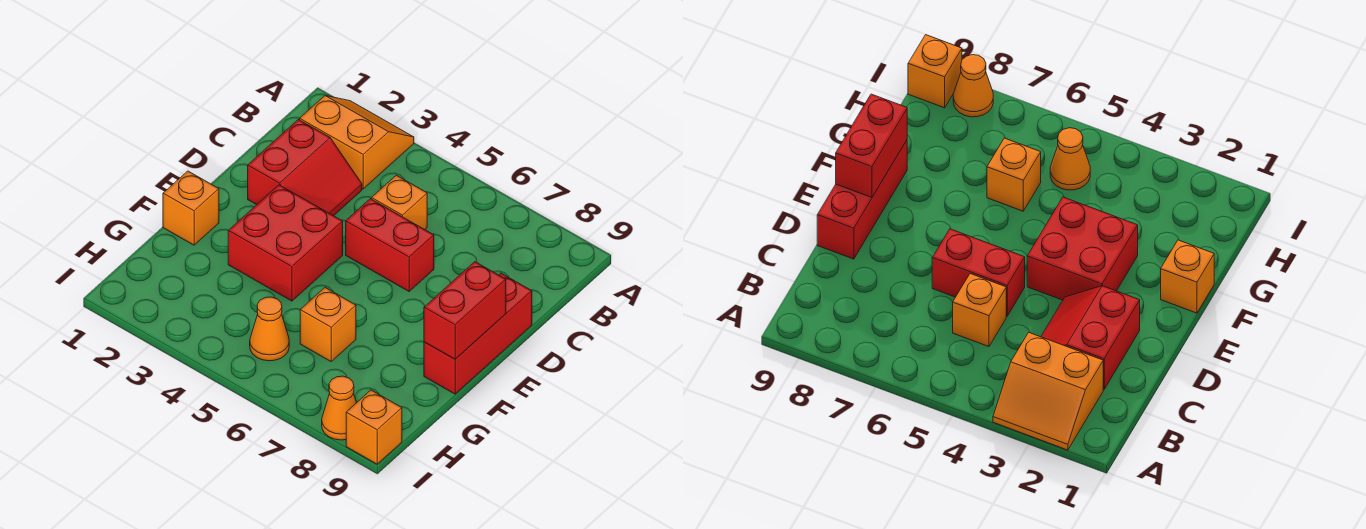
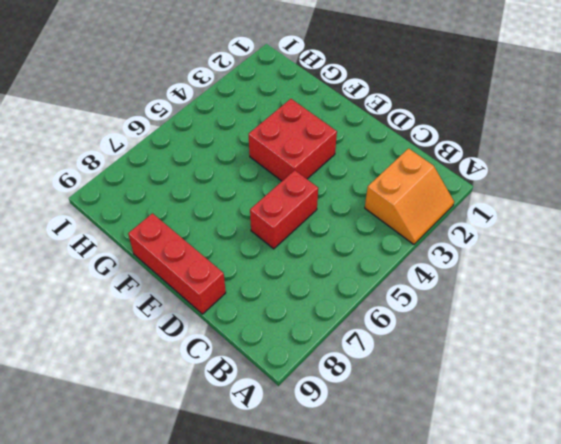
none -> red 2x2 slope [248,120,362,216]
none -> orange 1x1 brick [372,175,427,230]
none -> orange 1x1 brick [163,171,219,245]

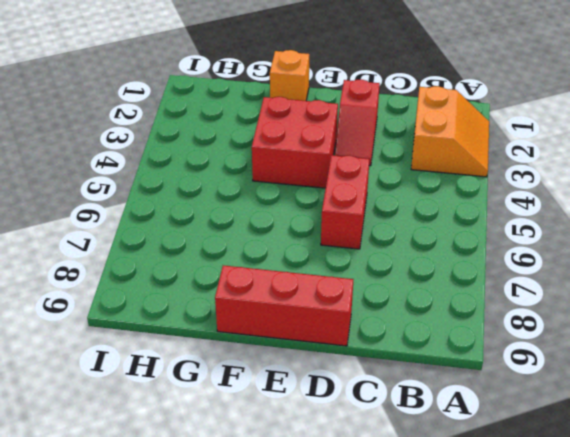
red 1x2 slope [335,79,380,166] -> red 2x2 slope [248,120,362,216]
none -> orange 1x1 brick [372,175,427,230]
none -> orange 1x1 brick [300,288,356,361]
none -> orange 1x1 cone [250,297,289,361]

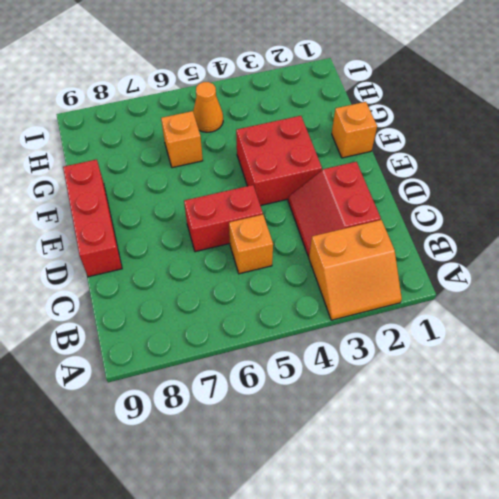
none -> orange 1x1 cone [322,376,356,440]
none -> orange 1x1 brick [346,390,402,464]
none -> red 1x2 brick [424,262,506,359]

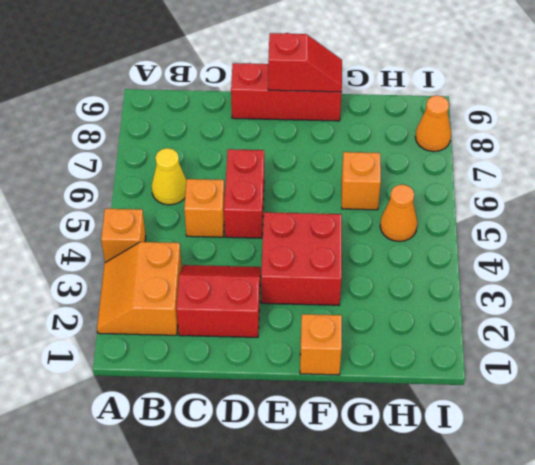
orange 1x1 brick [101,209,146,263] -> orange 1x1 brick moved to [346,390,402,464]
yellow 1x1 cone [152,148,186,205] -> none
red 1x2 slope [268,33,342,92] -> red 1x2 brick [424,262,506,359]

